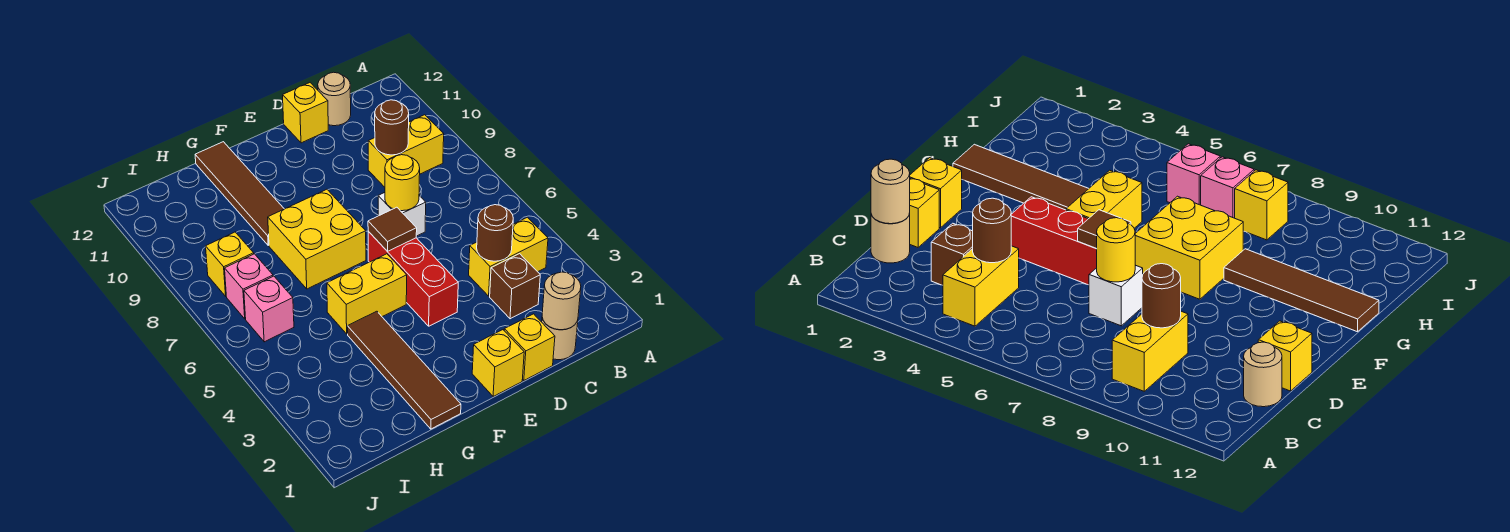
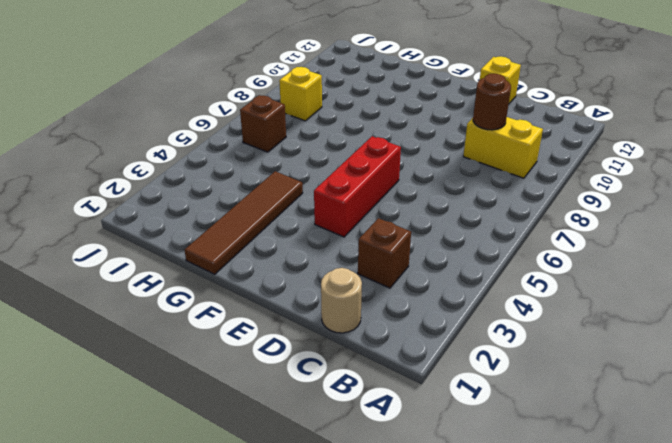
brown 1x1 brick [240,95,286,152] -> pink 1x1 brick [244,276,294,342]
none -> yellow 1x2 brick [469,217,548,296]
none -> tan 1x1 round brick [318,72,351,126]
none -> yellow 1x1 brick [504,314,555,380]

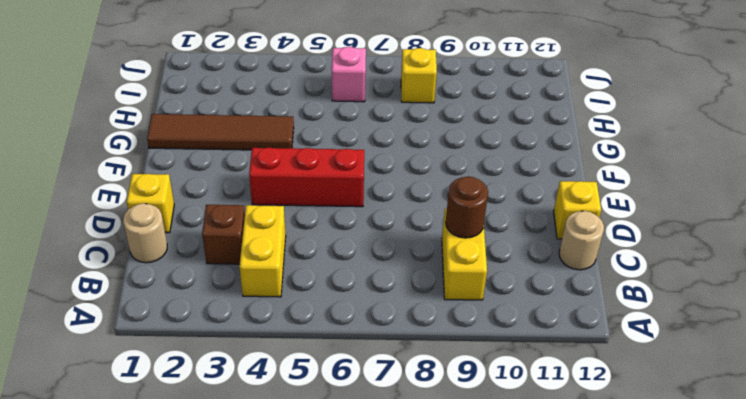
none -> white 1x1 brick [378,193,426,236]
none -> yellow 1x1 brick [472,330,524,396]
none -> yellow 1x2 brick [327,254,407,334]

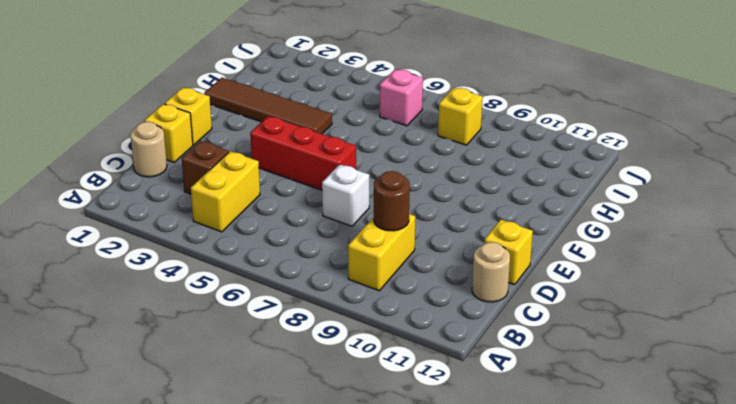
none -> yellow 1x2 brick [327,254,407,334]
none -> yellow 2x2 brick [268,189,366,289]
none -> brown 1x4 tile [195,142,284,245]

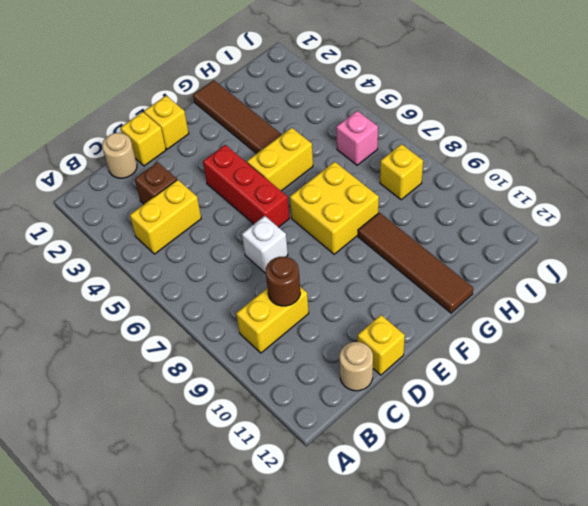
none -> pink 1x1 brick [225,254,273,319]
none -> tan 1x1 round brick [542,272,581,330]
none -> brown 1x1 round brick [477,205,513,261]

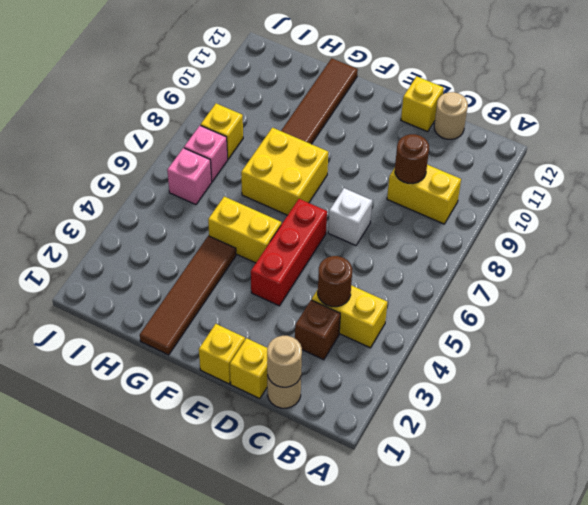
none -> yellow 1x1 round brick [385,155,420,211]
none -> brown 1x1 tile [368,207,417,251]

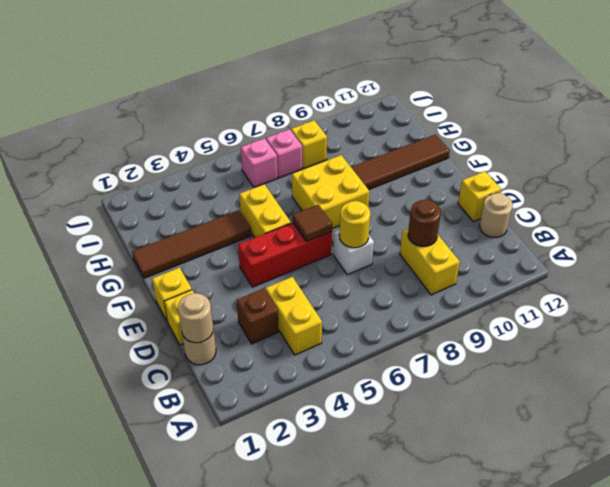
none -> brown 1x1 round brick [477,205,513,261]

